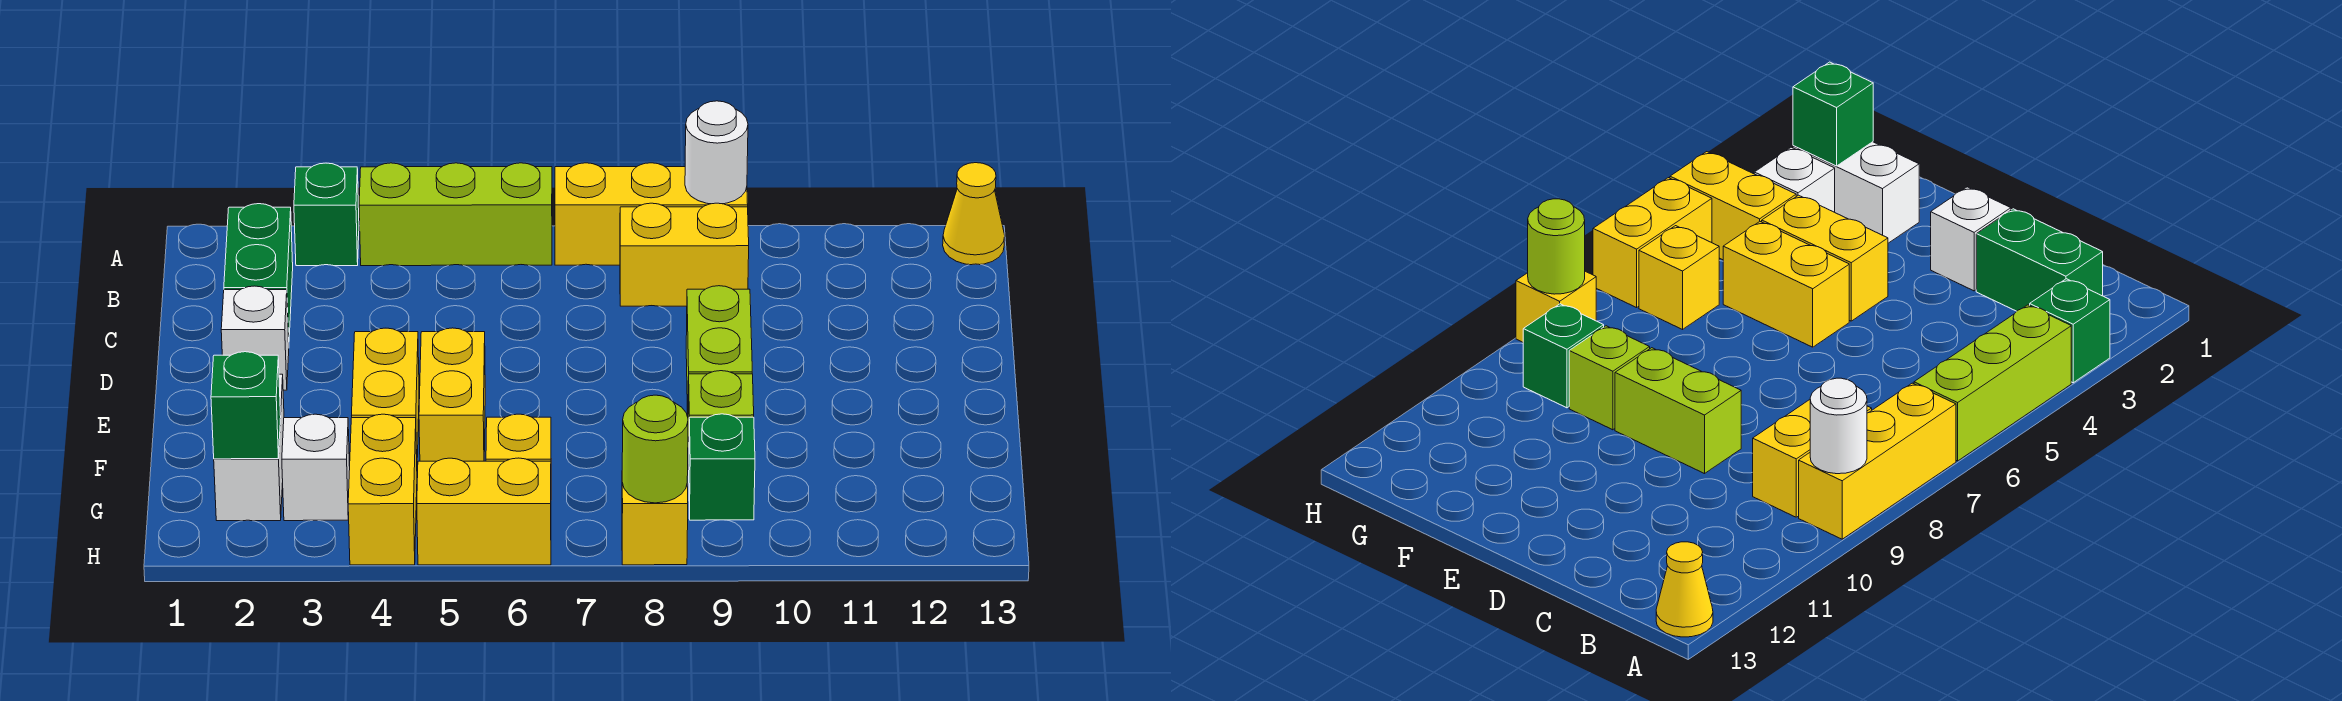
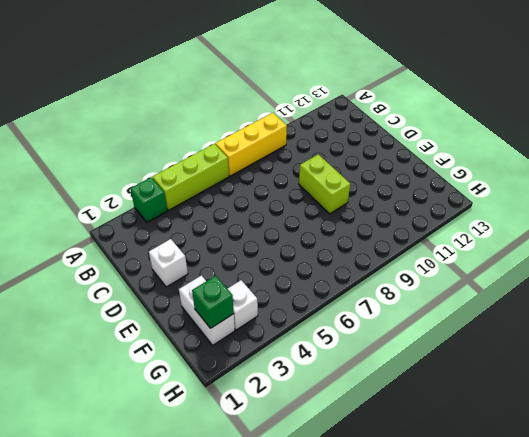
none -> yellow 1x1 cone [943,163,1005,265]
none -> green 1x2 brick [224,204,293,342]
none -> yellow 1x2 brick [620,203,749,306]

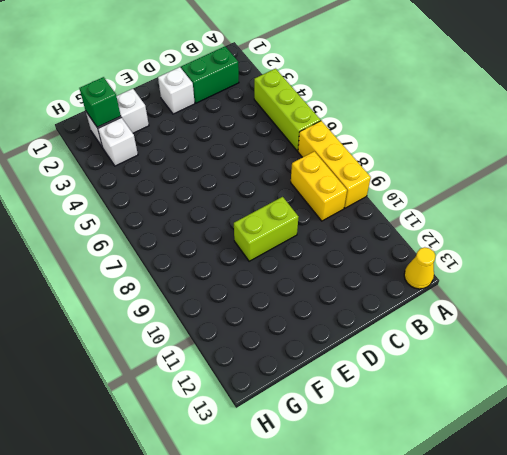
none -> green 1x1 brick [294,163,359,266]
none -> yellow 1x2 brick [352,328,419,458]
none -> yellow 1x2 brick [419,328,485,461]

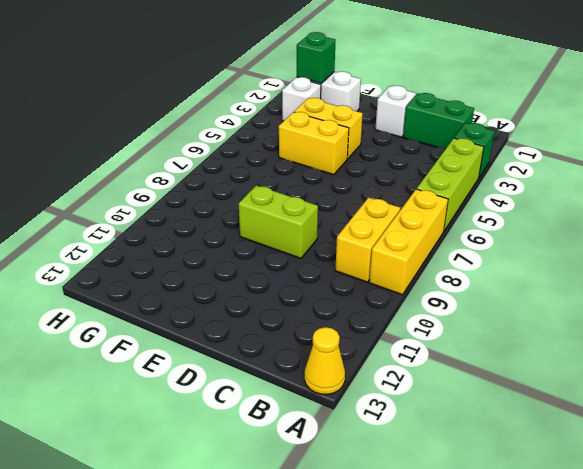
none -> lime 1x1 brick [688,371,754,465]
none -> yellow 1x2 brick [348,414,417,565]
none -> yellow 1x1 brick [486,414,551,461]

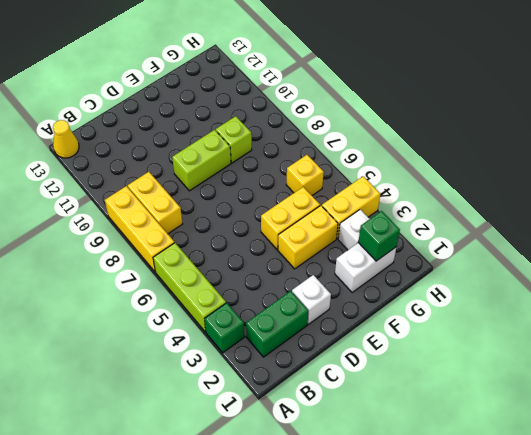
none -> green 1x1 brick [689,414,755,520]
none -> yellow 1x2 brick [417,458,551,565]
none -> yellow 1x1 brick [622,483,688,565]

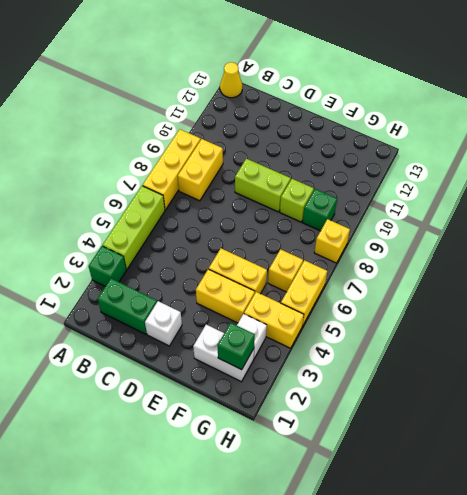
none -> white 1x1 round brick [685,101,748,204]
none -> lime 1x1 round brick [622,395,688,503]

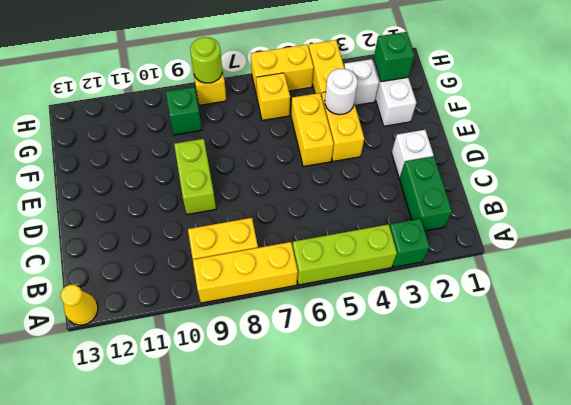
white 1x1 round brick [325,69,358,115] -> white 1x1 round brick moved to [685,101,748,204]
none -> lime 1x1 brick [688,371,754,465]

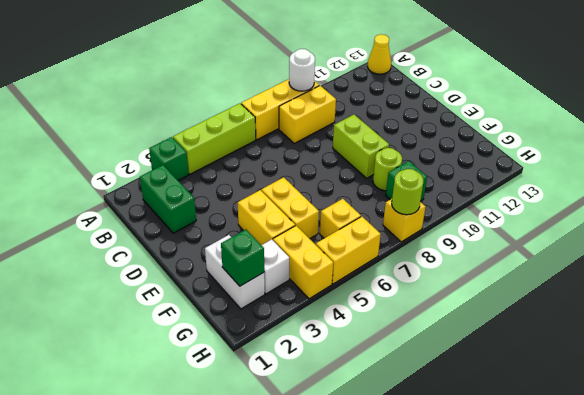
lime 1x1 round brick [373,148,402,191] -> lime 1x1 brick [688,371,754,465]
none -> white 1x1 brick [221,286,289,390]

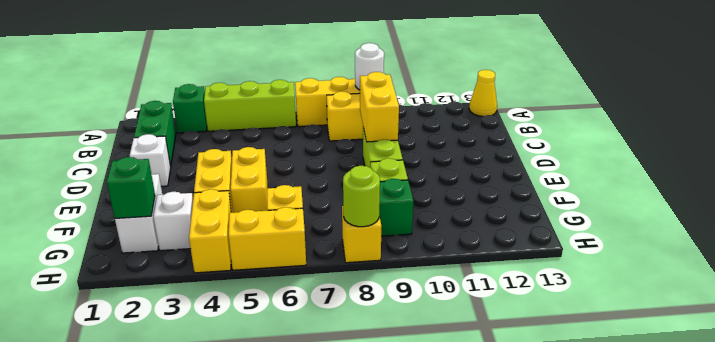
yellow 1x2 brick [360,72,399,142] -> none

